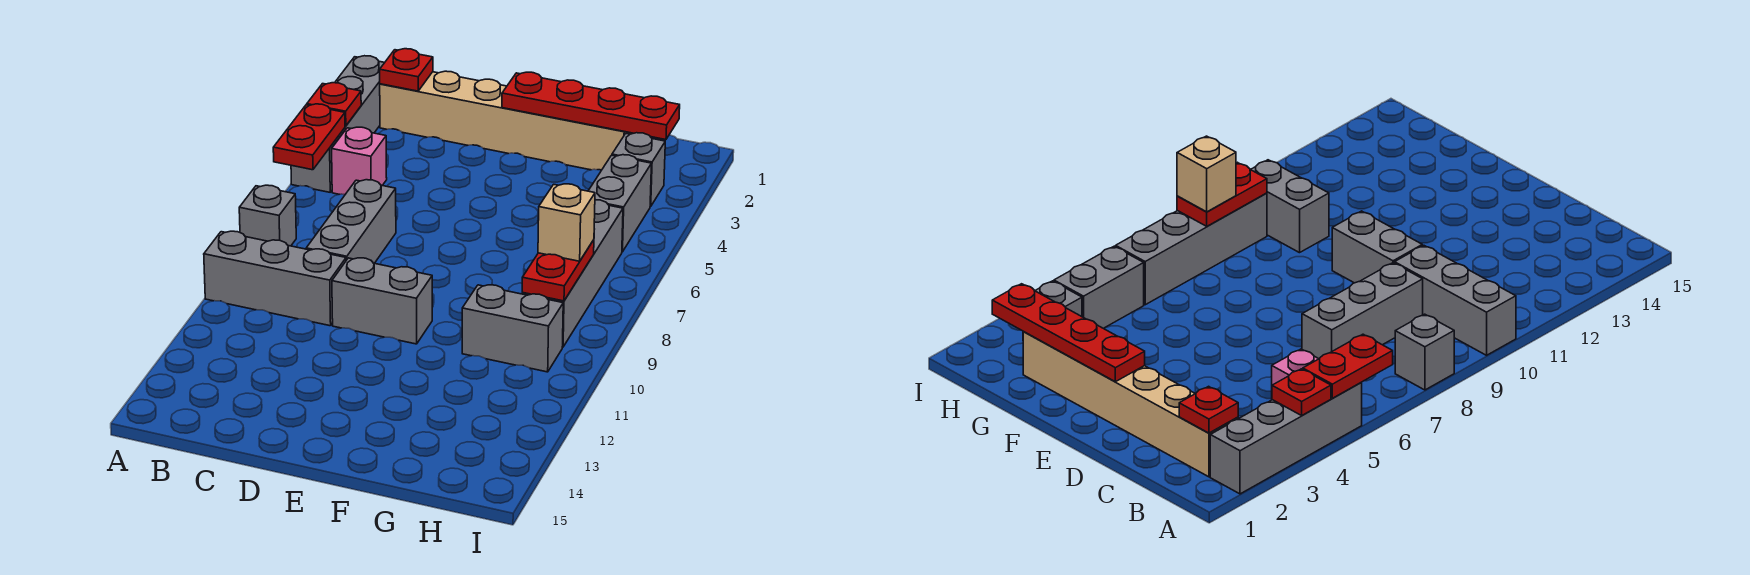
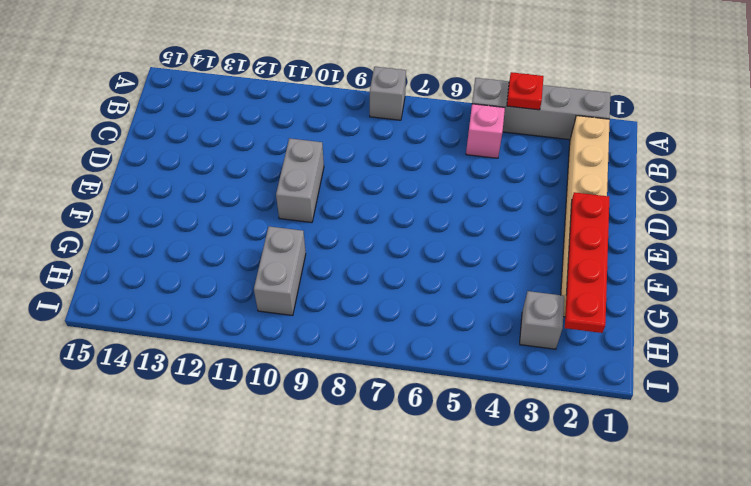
none -> grey 1x3 brick [204,231,346,326]
none -> grey 1x3 brick [306,180,396,263]
none -> grey 1x2 brick [589,155,651,252]

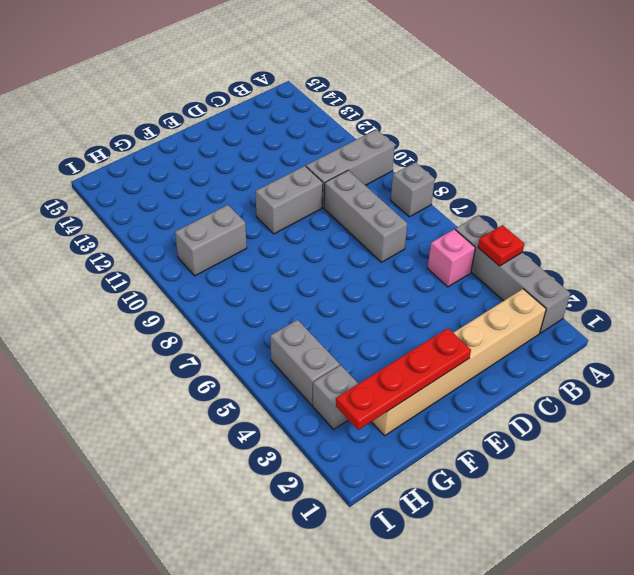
none -> grey 1x4 brick [522,200,623,347]
none -> red 1x2 plate [273,104,345,170]
none -> red 1x1 plate [380,49,433,91]

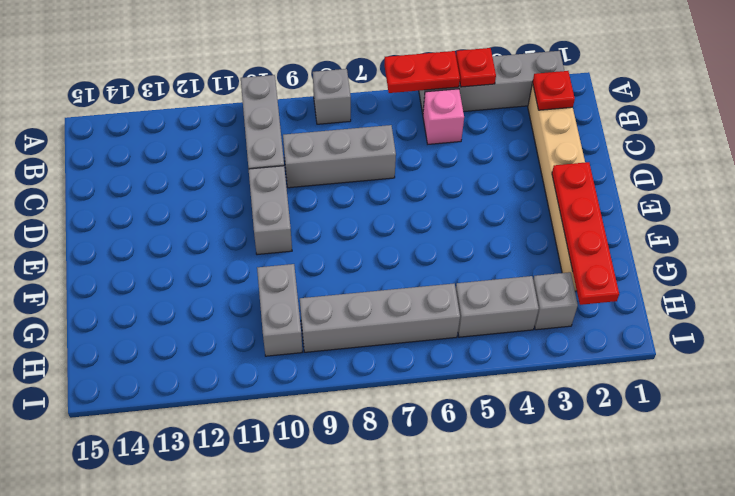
none -> red 1x2 plate [522,240,594,301]
none -> tan 1x1 brick [538,184,595,261]

